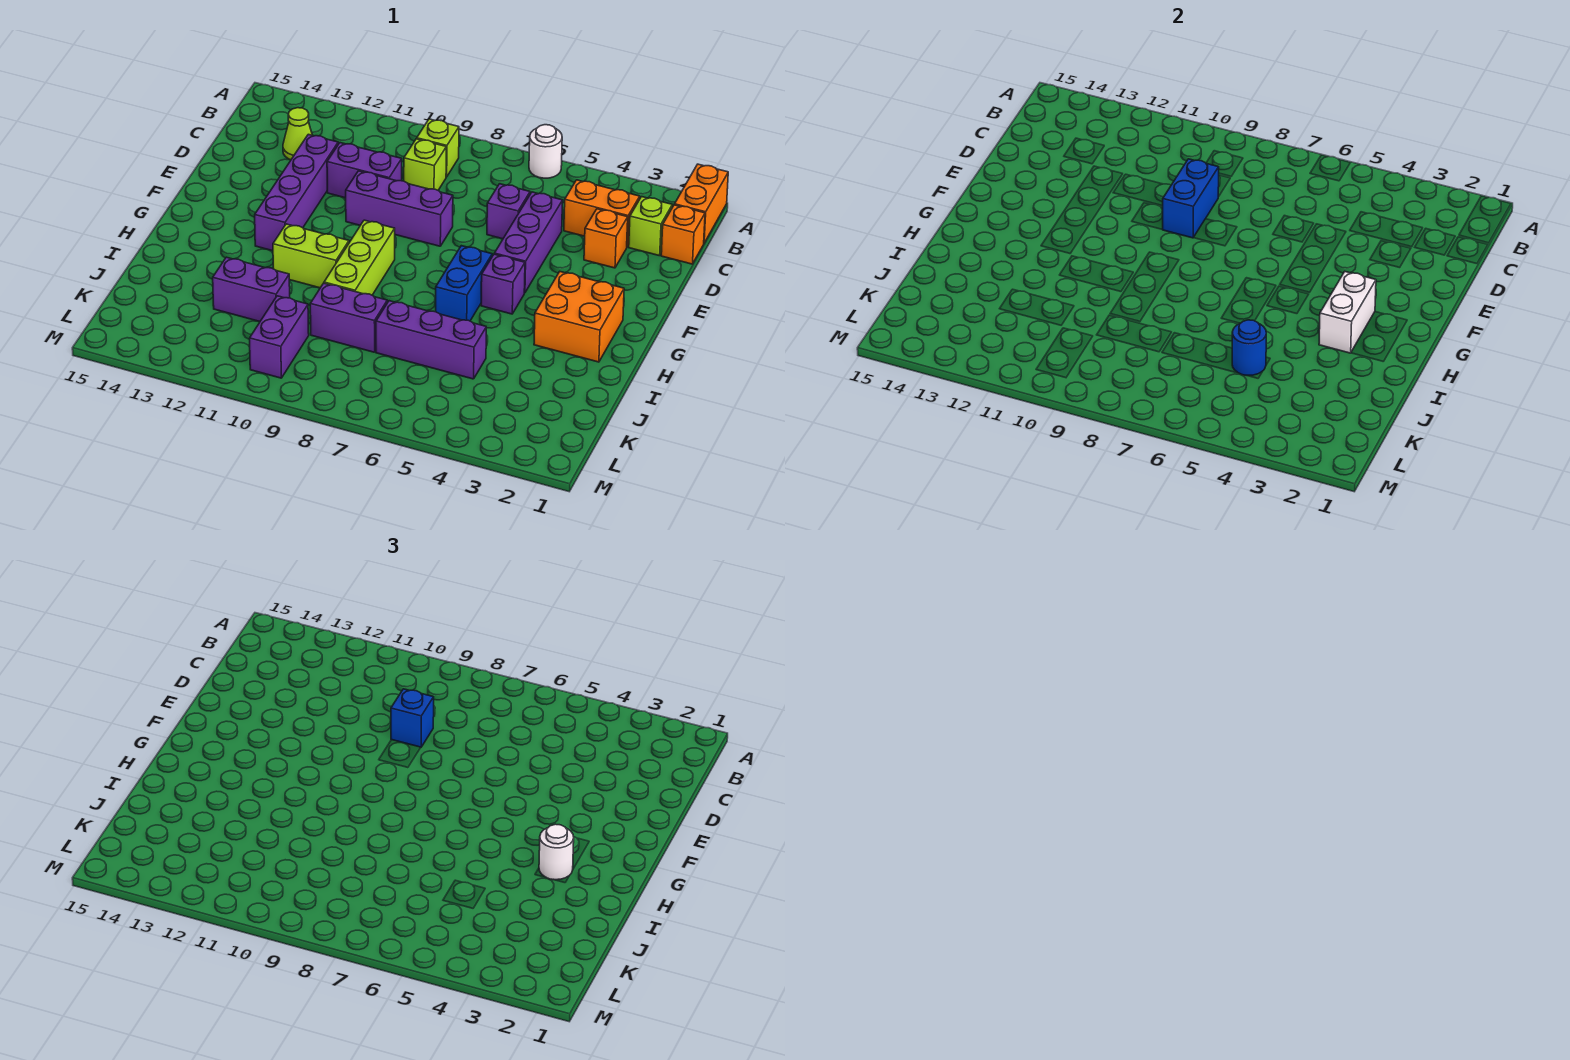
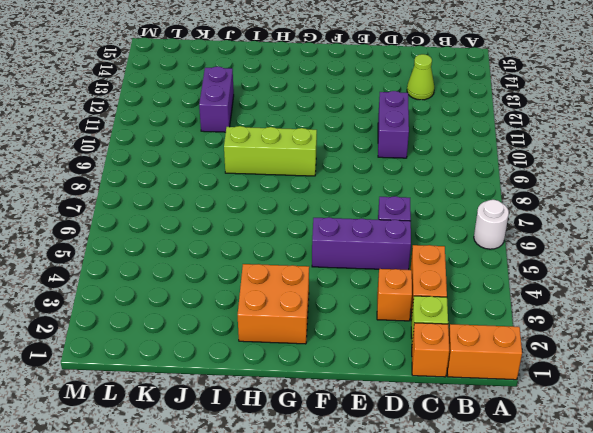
none -> lime 1x1 brick [417,119,459,177]
none -> lime 1x1 brick [404,139,446,190]
none -> purple 1x4 brick [255,134,338,251]

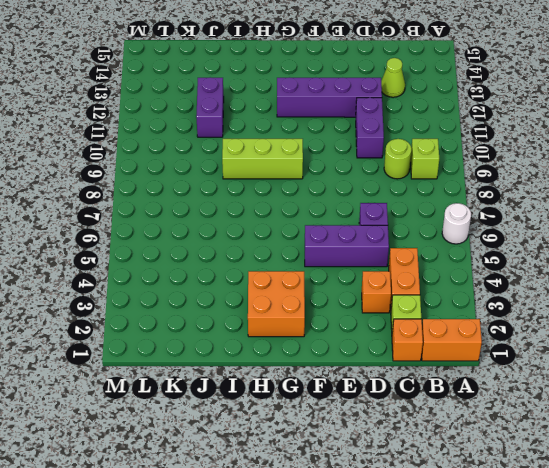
lime 1x1 round brick [384,139,412,179] -> lime 1x1 brick [404,139,446,190]
none -> purple 1x3 brick [346,171,453,246]
none -> purple 1x1 brick [481,254,525,314]
none -> blue 1x2 brick [436,246,492,321]

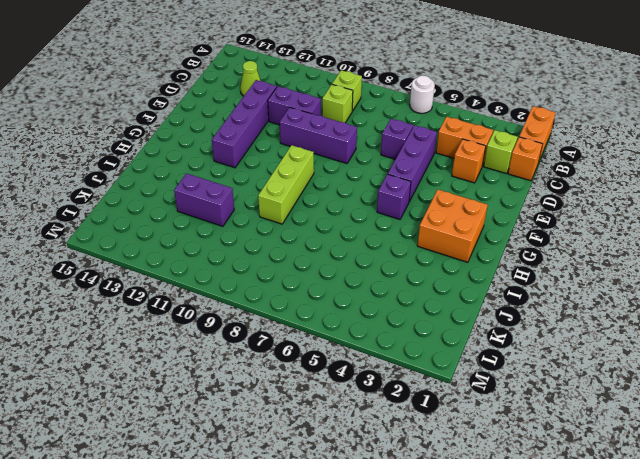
none -> blue 1x2 brick [436,246,492,321]
none -> lime 1x2 brick [273,224,349,288]
none -> purple 1x3 brick [376,301,486,379]

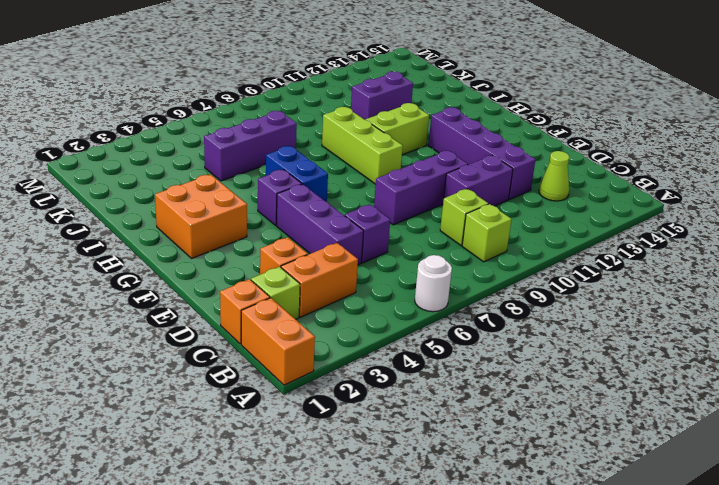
none -> purple 1x2 brick [310,283,387,352]
none -> purple 1x2 brick [250,296,309,378]
none -> blue 1x2 brick [1162,159,1219,238]

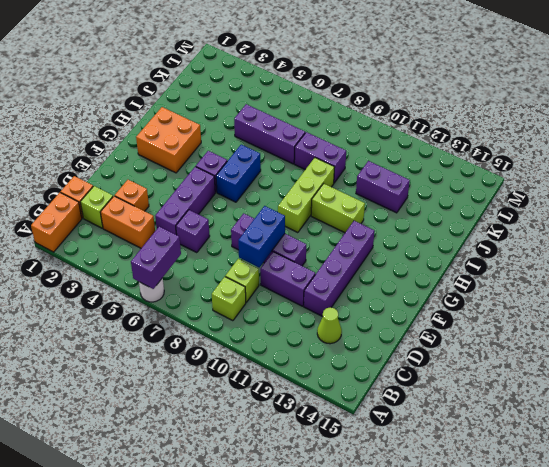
purple 1x2 brick [131,227,181,289] -> purple 1x2 brick moved to [250,296,309,378]
none -> white 1x2 brick [1319,272,1376,353]
none -> blue 1x1 round brick [1232,320,1266,376]
none -> blue 1x1 brick [391,689,434,747]

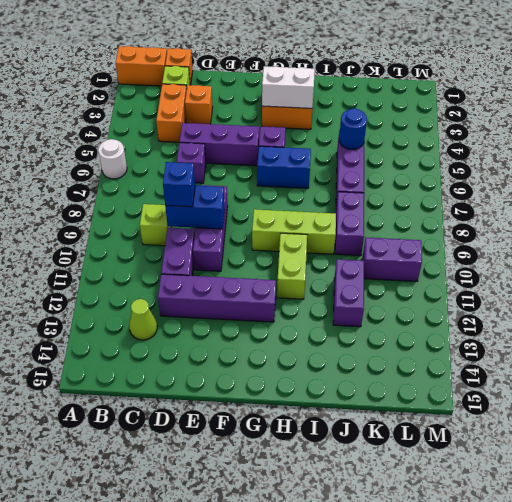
none -> lime 1x1 brick [417,119,459,177]
none -> white 1x1 round brick [539,824,574,880]

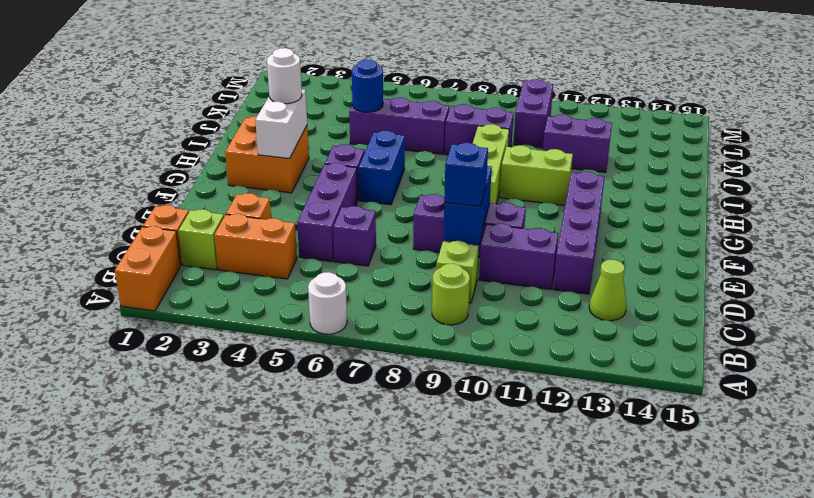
lime 1x1 round brick [432,263,470,325] -> lime 1x1 brick [417,119,459,177]

